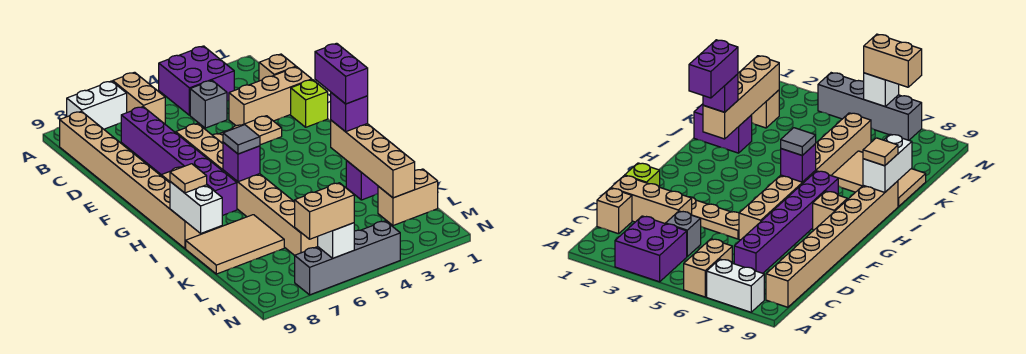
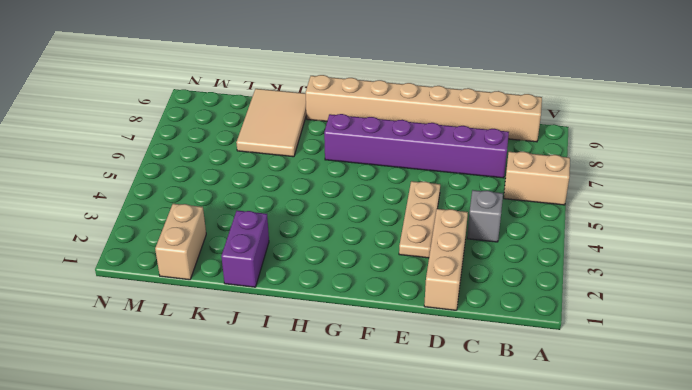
none -> purple 2x2 brick [159,46,234,115]
none -> white 1x2 brick [67,81,127,129]
none -> tan 1x1 brick [259,54,296,81]

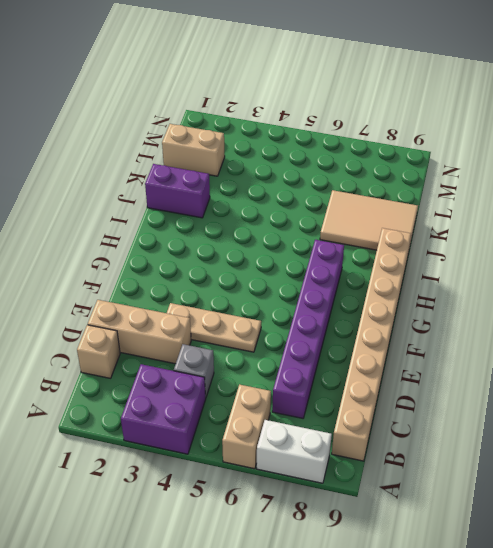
none -> lime 1x1 brick [291,80,328,127]
none -> tan 1x8 brick [176,123,318,255]
none -> tan 1x1 brick [813,191,847,230]

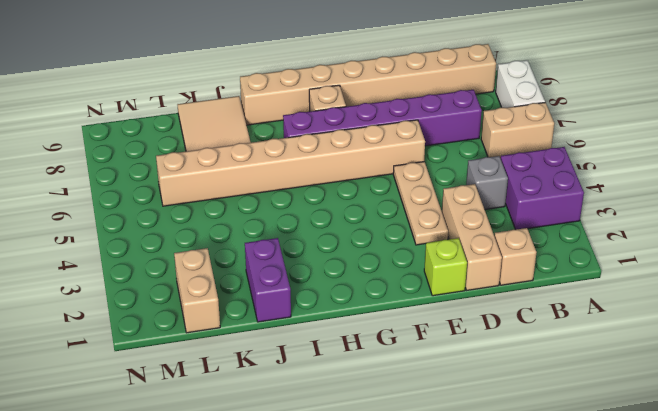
none -> grey 1x4 brick [295,221,400,295]
none -> purple 1x1 brick [223,142,260,182]
none -> tan 1x4 brick [331,120,415,198]

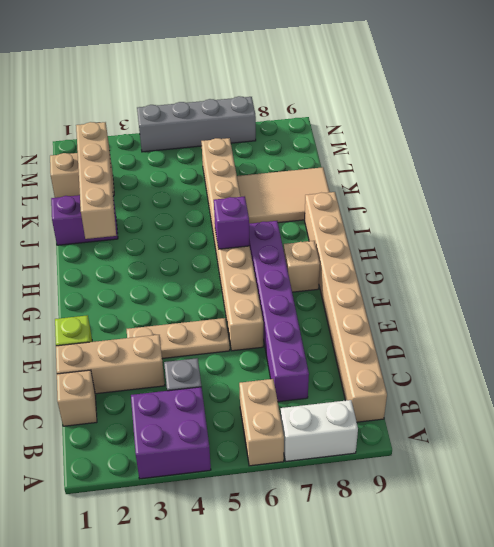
none -> white 1x2 brick [170,182,222,233]
none -> white 1x1 brick [318,223,354,258]
none -> grey 1x1 tile [223,125,260,154]

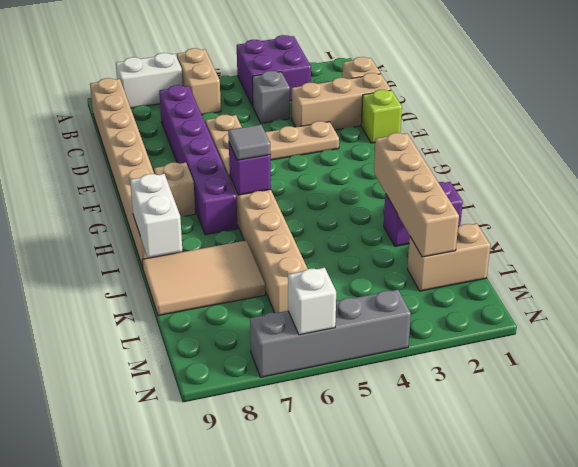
none -> purple 1x1 brick [331,93,368,132]
none -> tan 1x1 tile [170,164,207,193]
none -> tan 1x2 brick [295,183,354,239]

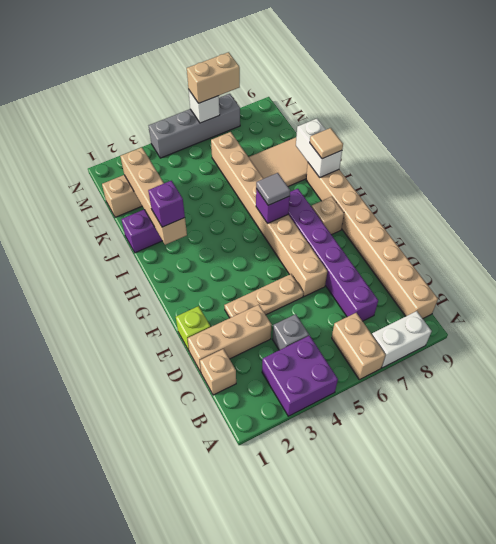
none -> purple 1x2 brick [315,43,368,104]

